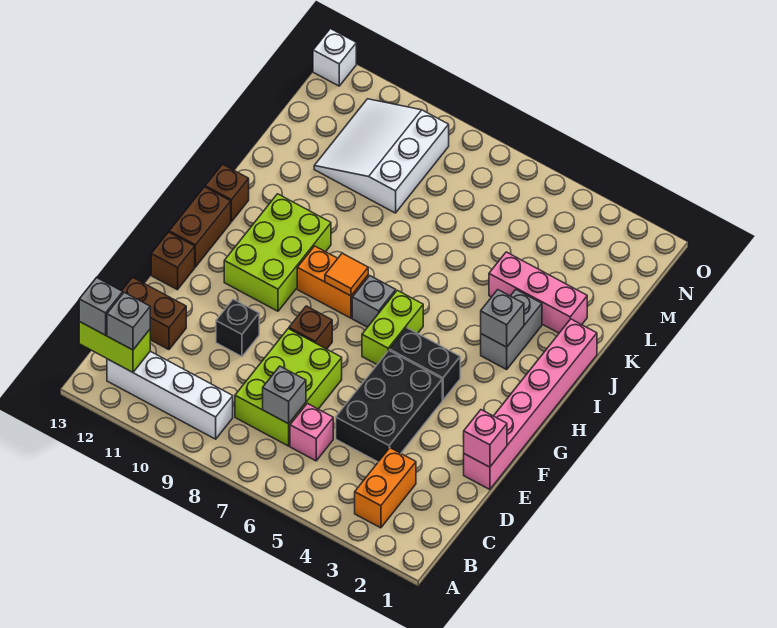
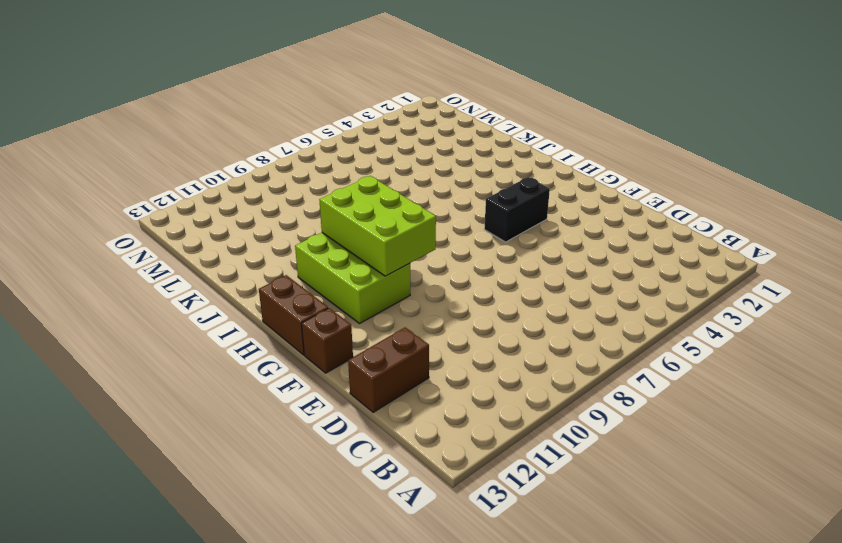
lime 2x3 brick [319,176,436,276] -> lime 2x3 brick moved to [235,329,342,446]
none -> orange 1x2 brick [355,448,416,528]
none -> white 1x4 brick [107,351,233,439]
none -> pink 1x1 brick [290,403,333,461]

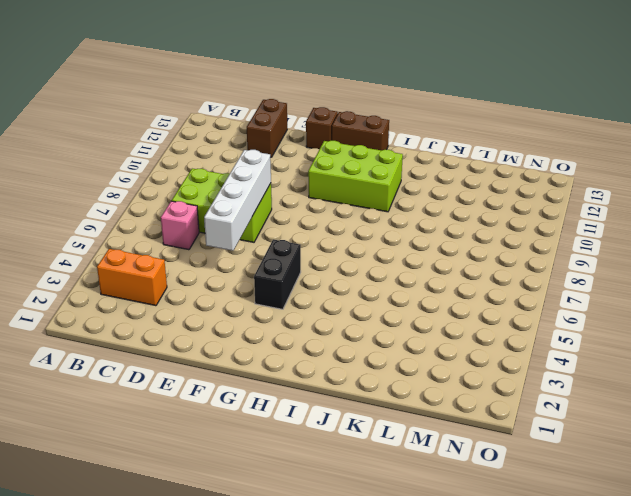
white 1x4 brick [204,150,271,251] -> white 1x4 brick moved to [107,351,233,439]
none -> black 2x3 brick [336,350,442,462]
none -> pink 1x6 brick [464,319,597,490]
none -> black 1x1 brick [216,299,259,356]

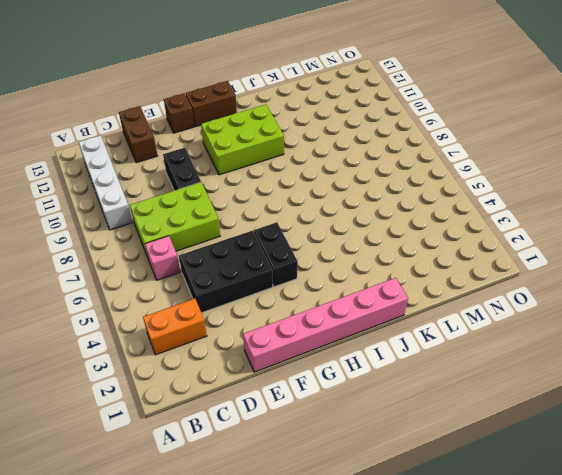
black 1x2 brick [163,148,201,191] -> black 1x1 brick [216,299,259,356]
none -> brown 1x1 brick [289,306,332,349]
none -> lime 1x2 brick [362,290,423,364]
none -> grey 1x1 brick [352,276,396,327]

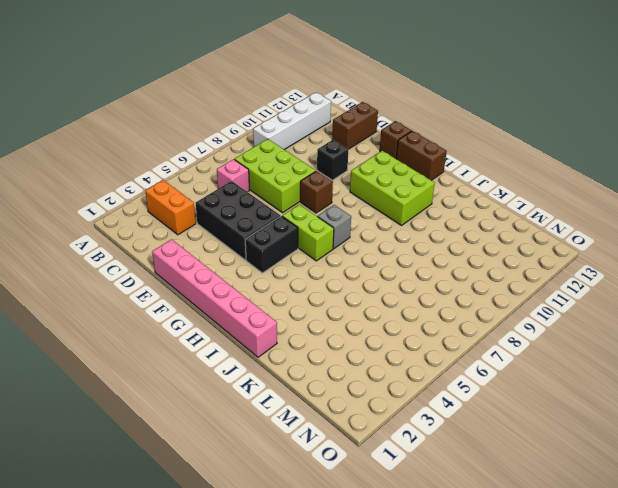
none -> orange 1x2 brick [297,246,368,318]
none -> grey 1x2 brick [481,290,542,369]
none -> brown 1x1 brick [205,164,249,222]

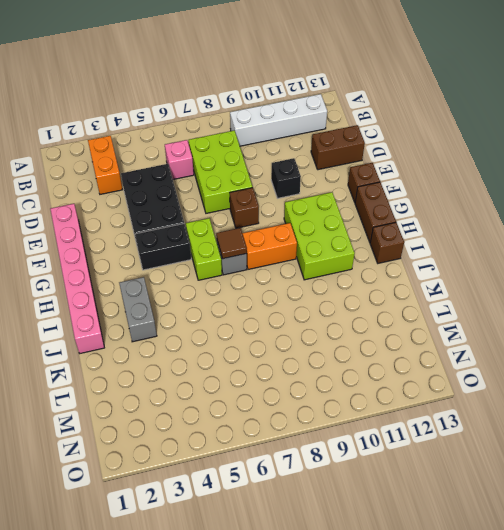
brown 1x1 tile [216,228,247,259] -> none
none -> pink 1x3 brick [489,252,587,333]
none -> white 3x3 slope [314,99,449,213]
none -> white 1x1 brick [313,29,356,86]

